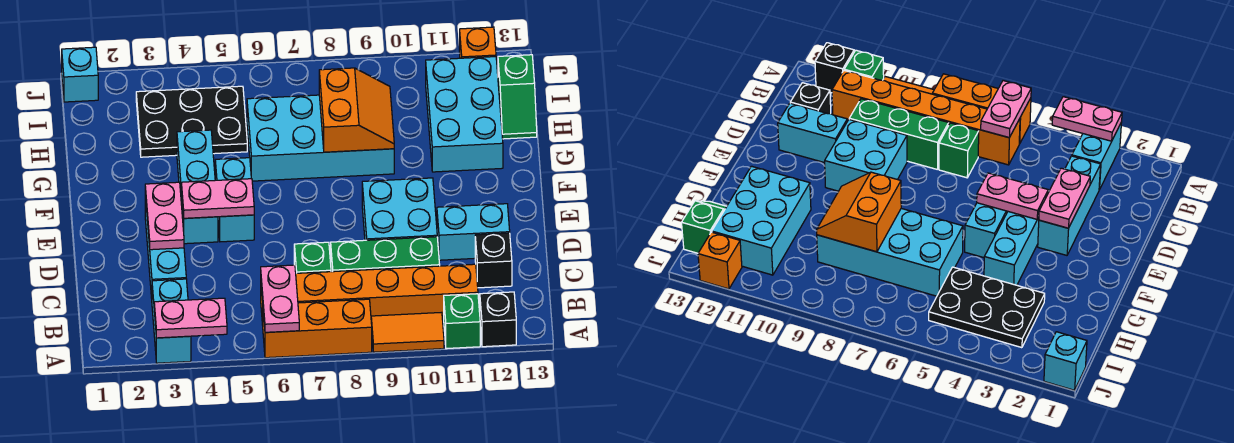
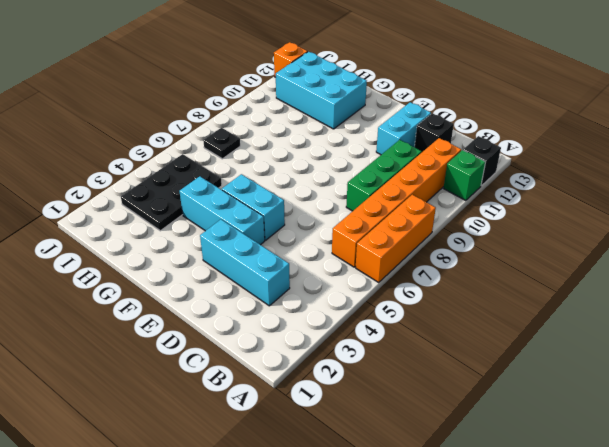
black 1x1 plate [203,128,240,159] -> none
none -> cyan 1x2 brick [152,279,191,363]
none -> orange 1x2 tile [371,312,444,352]
none -> green 1x1 brick [294,242,331,273]

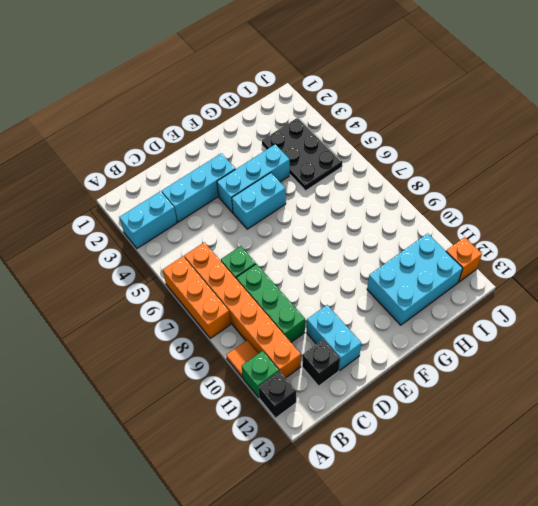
orange 1x1 tile [226,340,258,377] -> orange 1x2 tile [371,312,444,352]
none -> cyan 2x2 brick [362,178,437,240]
none -> cyan 2x4 brick [247,95,394,181]
none -> green 1x2 slope [498,55,537,139]

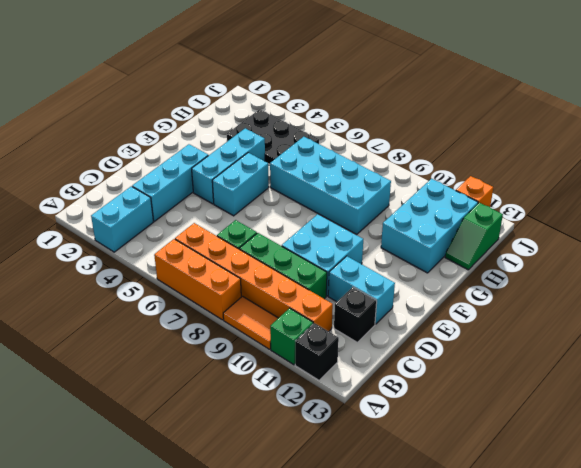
none -> cyan 1x1 brick [62,47,98,102]
none -> pink 1x2 plate [154,298,227,338]
none -> pink 1x2 plate [261,265,299,332]

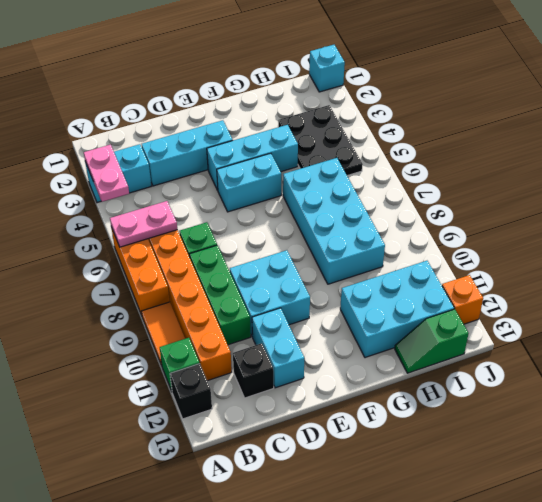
none -> pink 1x2 plate [145,182,184,250]
none -> pink 1x2 plate [181,179,254,218]
none -> orange 2x2 slope [319,68,394,152]

